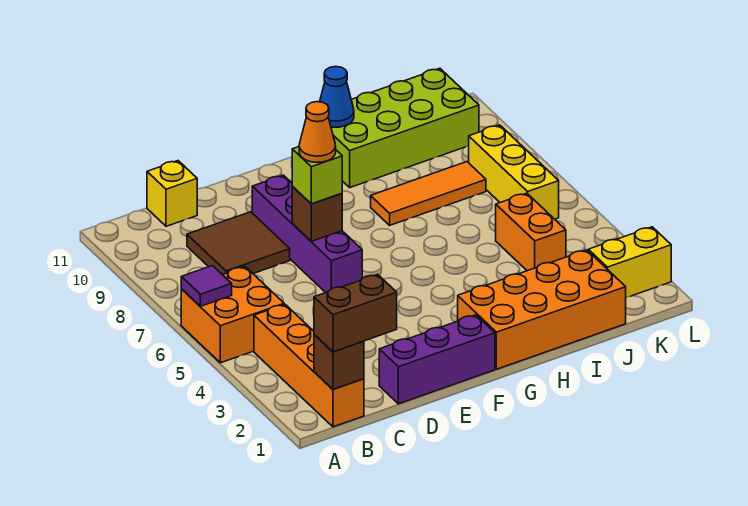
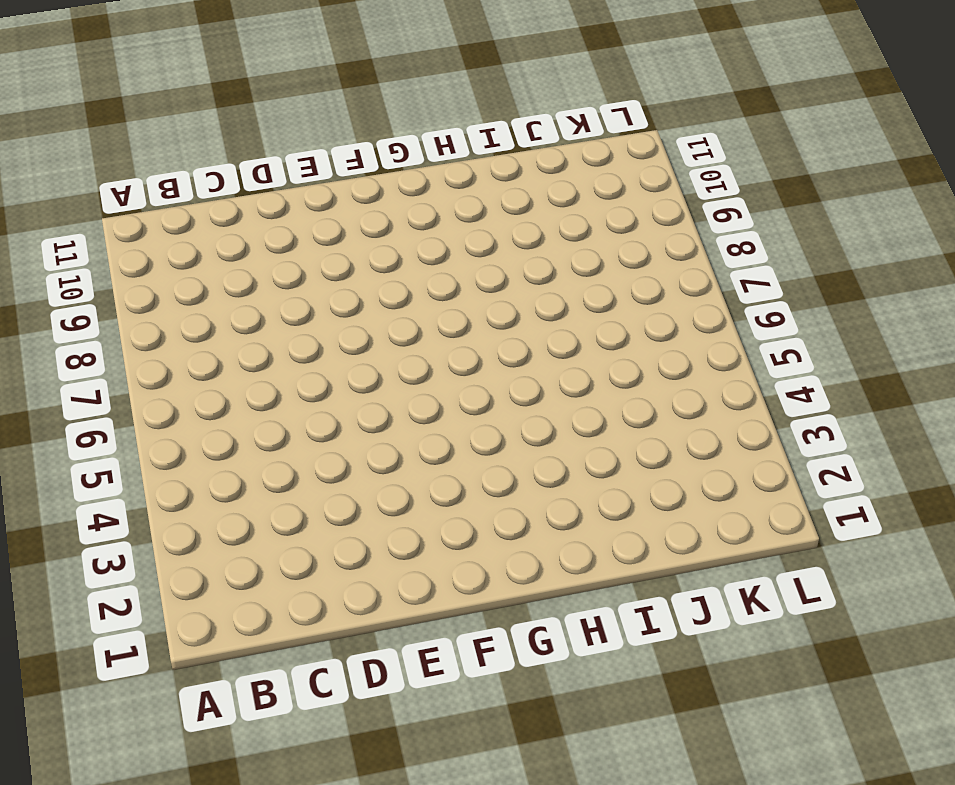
none -> orange 2x2 brick [181,267,284,363]
none -> orange 1x4 brick [254,304,364,427]
none -> brown 2x2 tile [187,212,290,274]

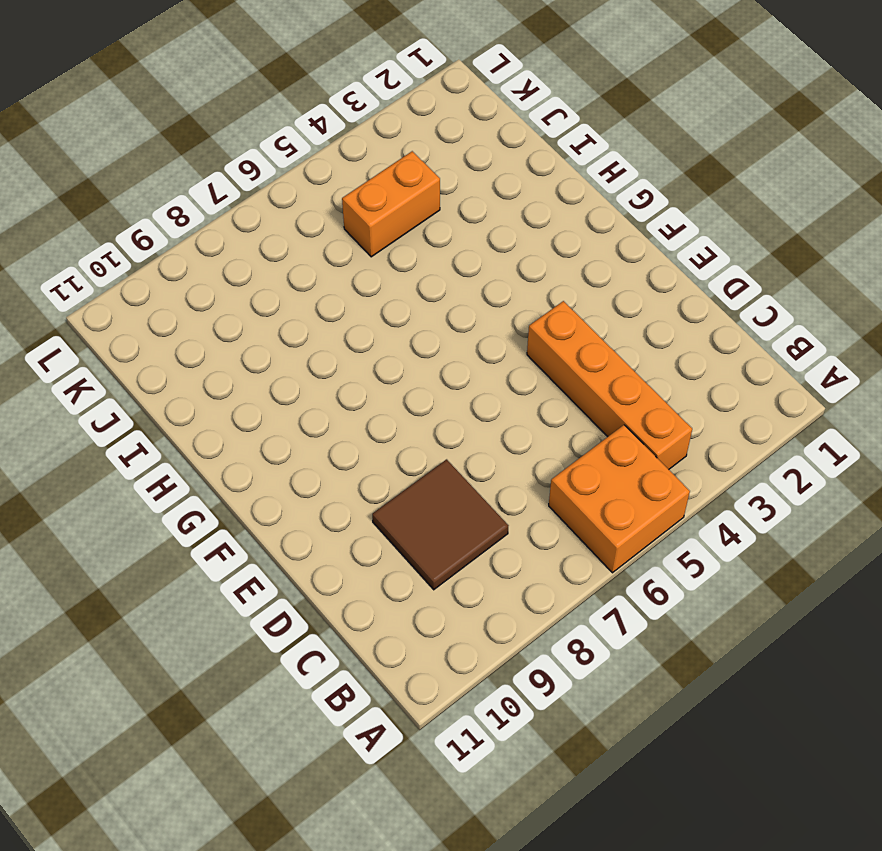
orange 1x4 brick [527,301,692,469] -> orange 1x4 brick turned to [254,304,364,427]
none -> yellow 1x1 brick [147,161,197,226]
none -> purple 1x3 brick [379,315,495,404]
none -> purple 1x4 brick [252,175,362,293]

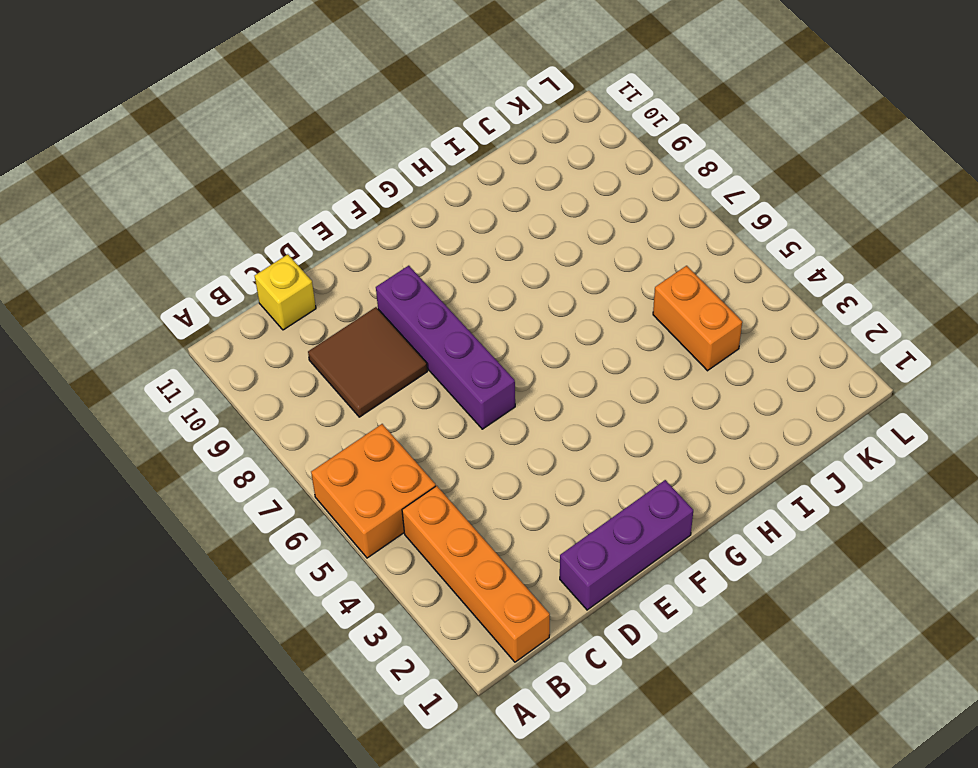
none -> orange 2x4 brick [458,250,626,369]
none -> orange 1x3 tile [371,162,486,225]
none -> lime 2x4 brick [331,68,479,188]

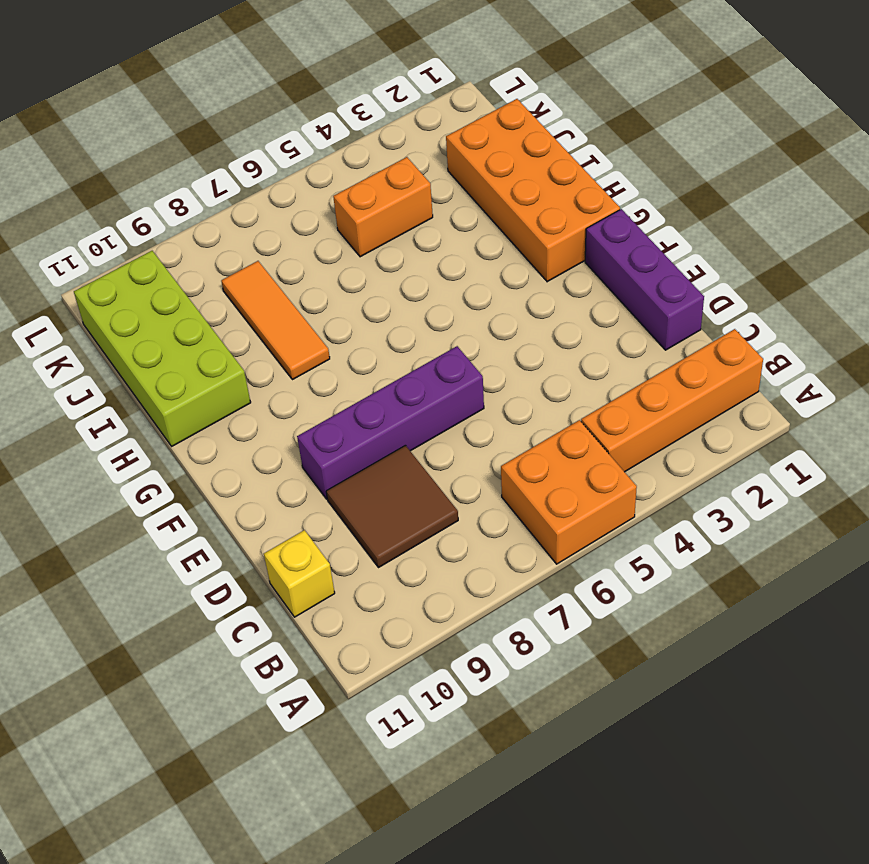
none -> yellow 1x2 brick [588,227,671,297]
none -> yellow 1x3 brick [469,125,559,219]
none -> purple 1x1 tile [181,266,232,306]

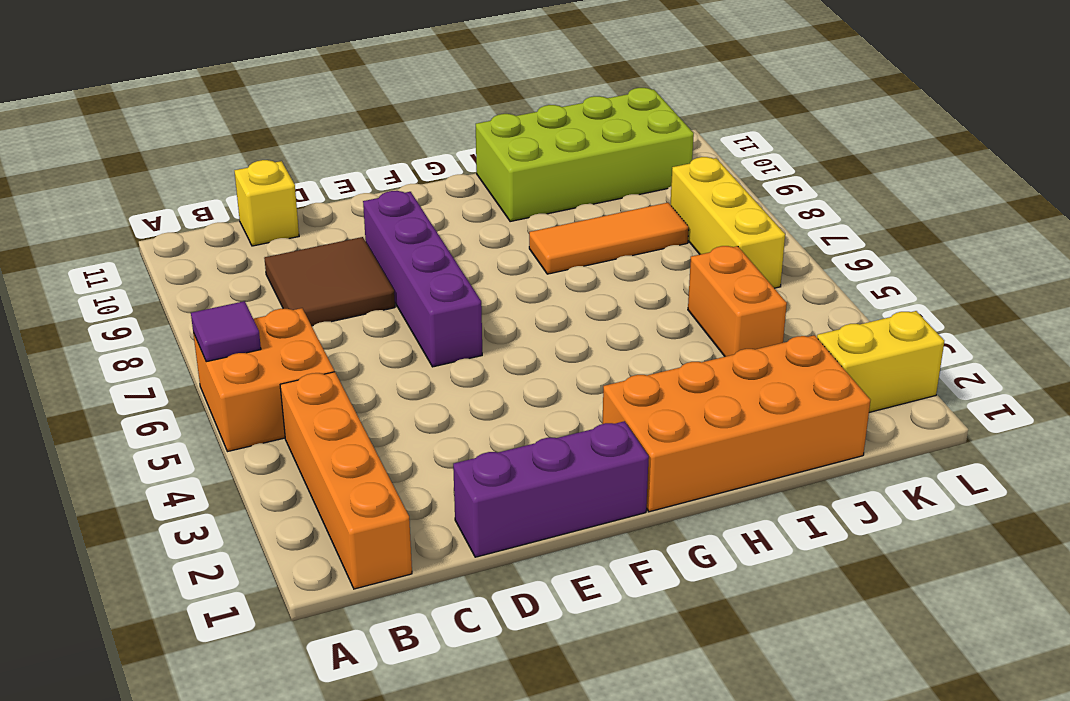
none -> brown 1x1 brick [314,335,364,389]
none -> brown 1x1 brick [292,186,342,241]
none -> blue 1x1 cone [320,67,354,127]

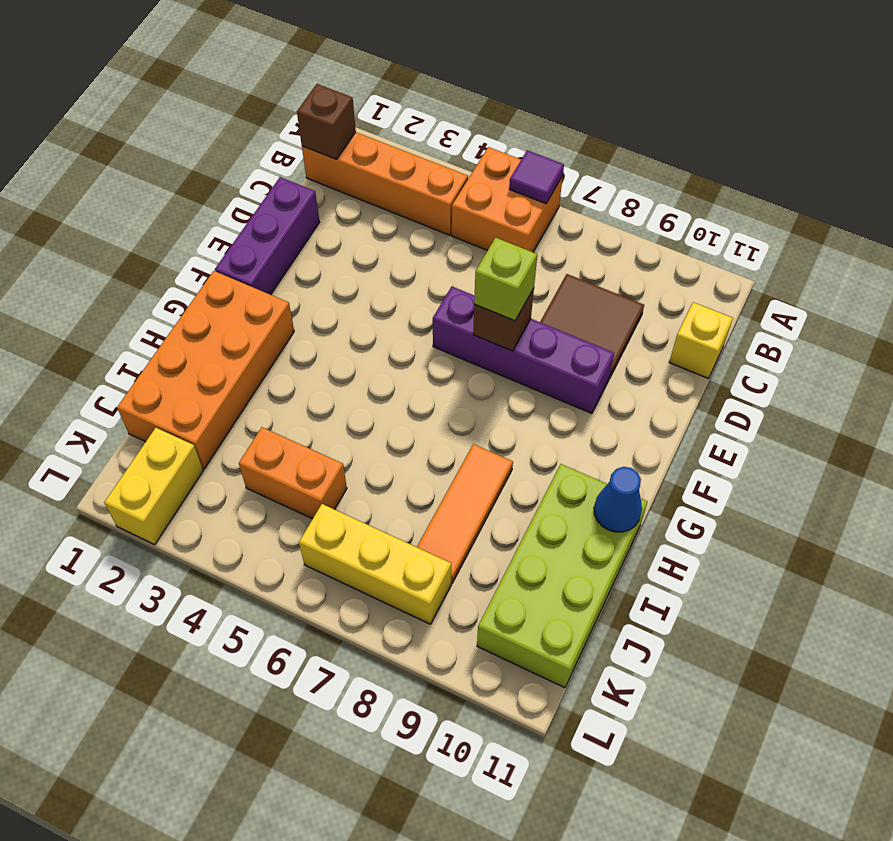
none -> brown 1x2 brick [314,274,397,352]
none -> orange 1x1 cone [299,102,336,162]

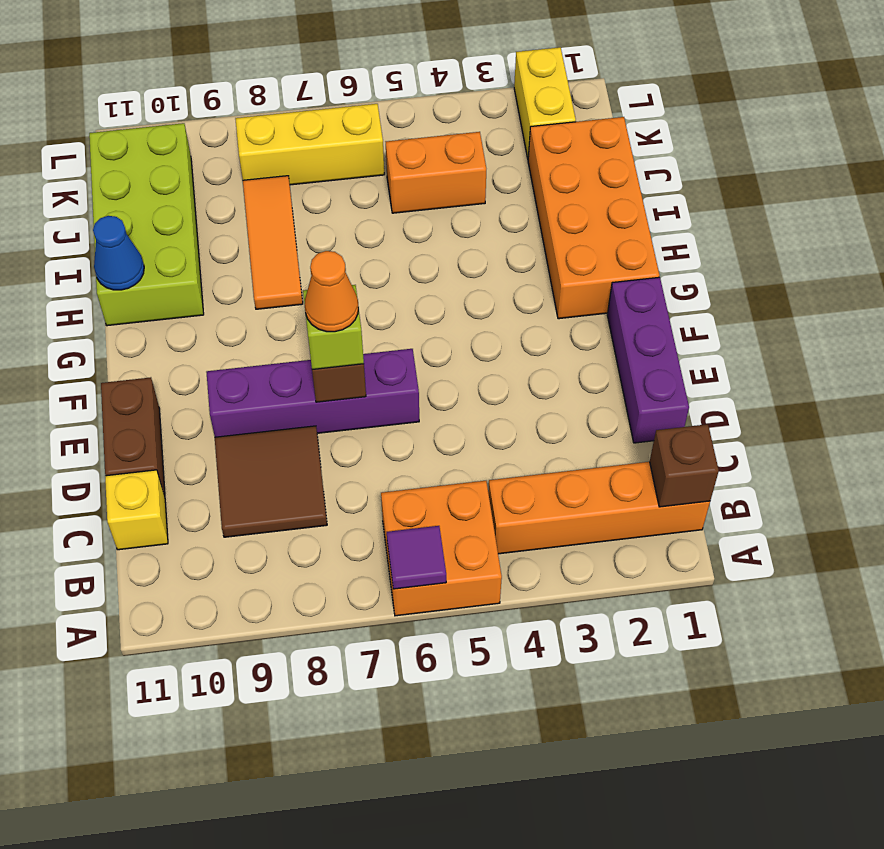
brown 1x2 brick [101,377,165,496] -> brown 1x2 brick moved to [314,274,397,352]

